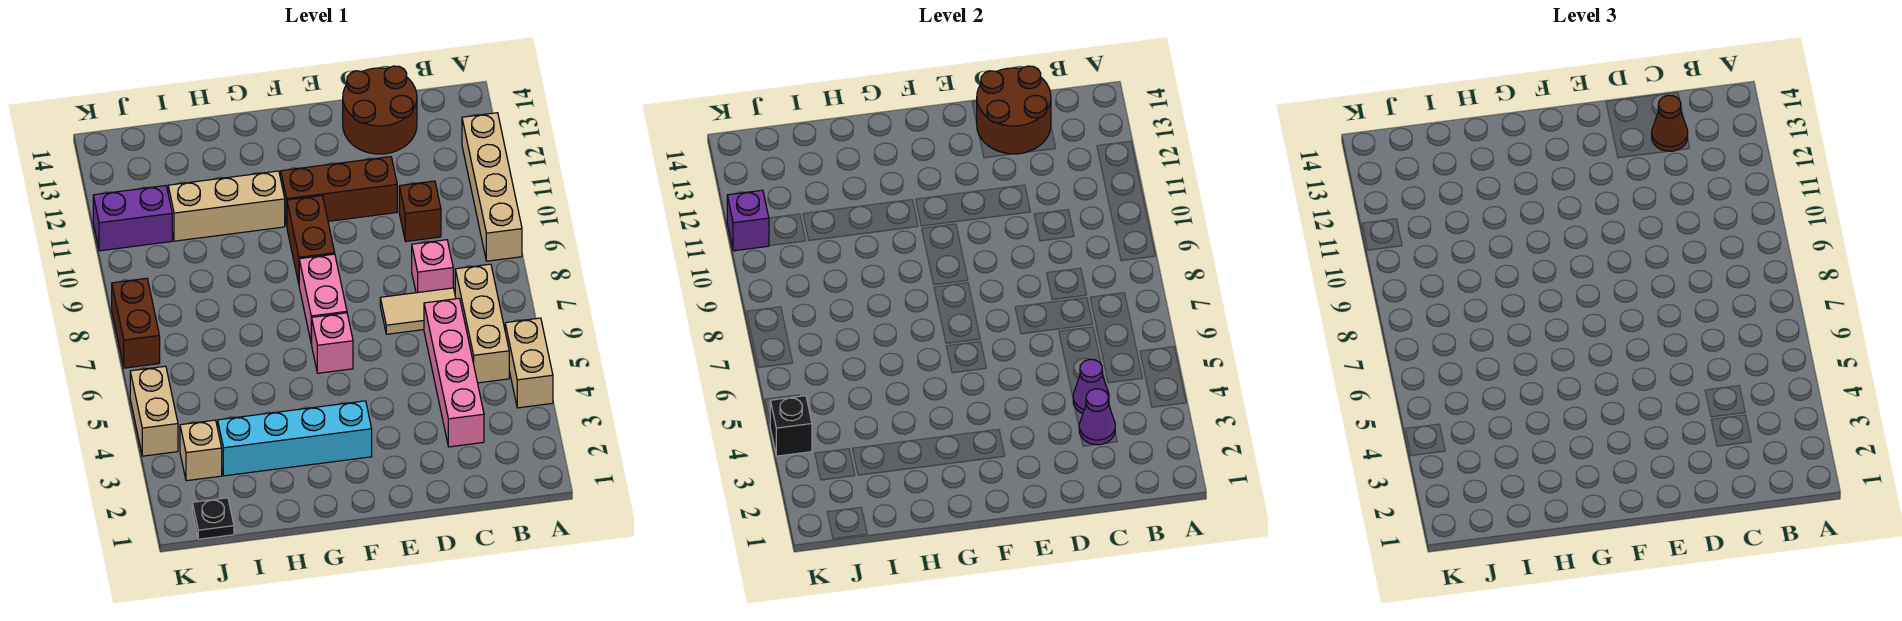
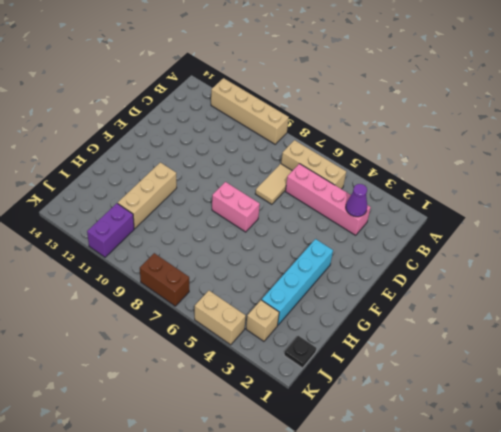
none -> tan 1x2 brick [505,318,553,408]
none -> pink 1x1 brick [412,240,453,293]
none -> brown 1x1 brick [399,181,441,242]

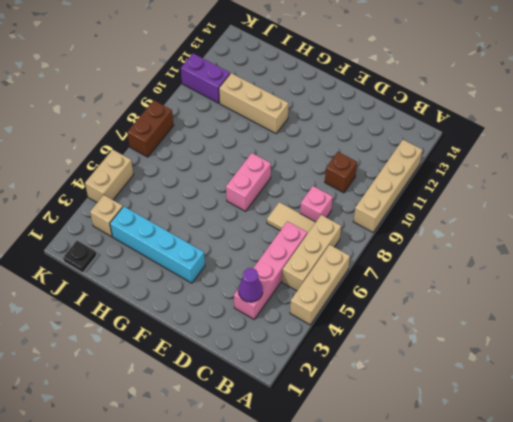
tan 1x3 brick [290,245,350,325] -> tan 1x2 brick [505,318,553,408]
none -> brown 2x2 round brick [343,66,417,154]
none -> brown 1x3 brick [281,157,397,226]
none -> pink 1x1 brick [312,313,353,373]

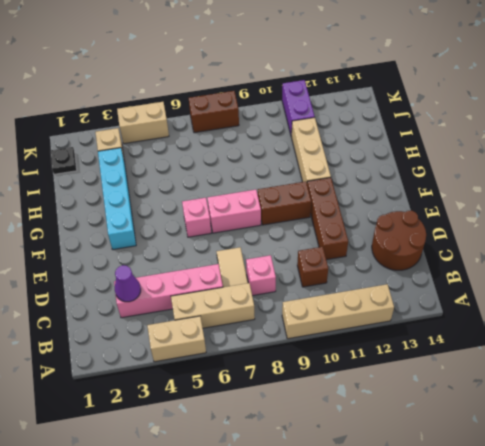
none -> purple 1x1 cone [1073,359,1109,413]
none -> brown 2x2 round brick [977,66,1051,154]
none -> black 1x1 brick [770,396,812,456]

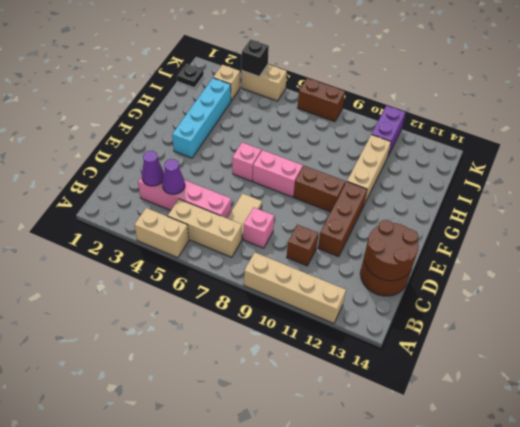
none -> purple 1x1 brick [727,190,769,251]
none -> brown 1x1 cone [1652,95,1688,151]

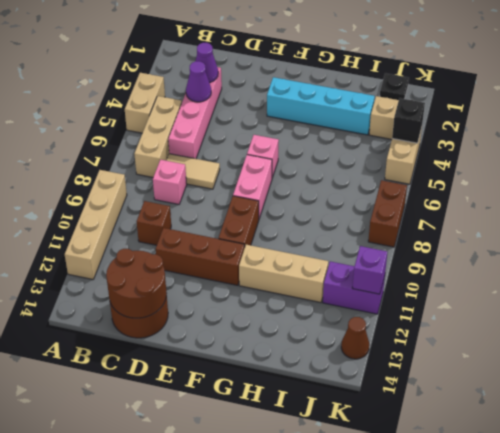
brown 1x1 cone [341,317,369,359] -> brown 1x1 cone moved to [1652,95,1688,151]

